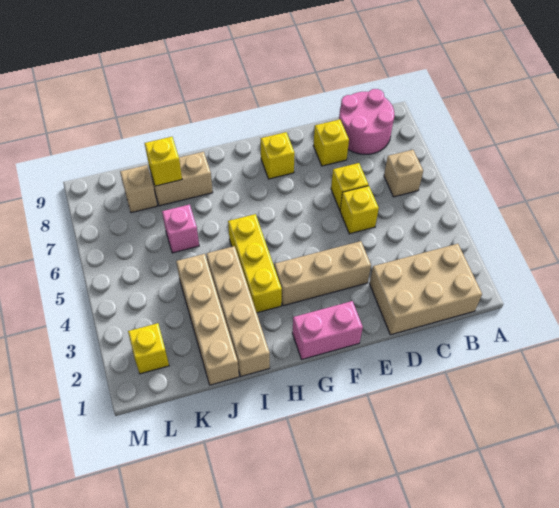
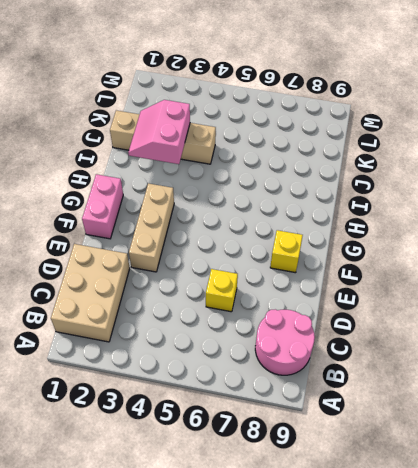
pink 2x2 slope [128,100,190,164] -> none
none -> tan 1x1 brick [384,150,423,197]
none -> yellow 1x1 brick [340,186,379,234]
none -> yellow 1x1 brick [313,119,349,166]

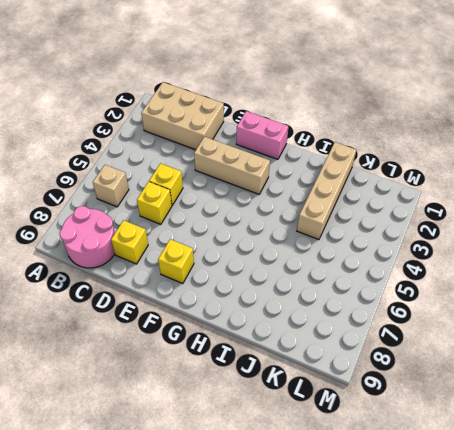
none -> yellow 1x3 brick [228,214,282,313]
none -> tan 1x4 brick [207,246,270,376]
none -> tan 1x2 brick [150,152,213,206]

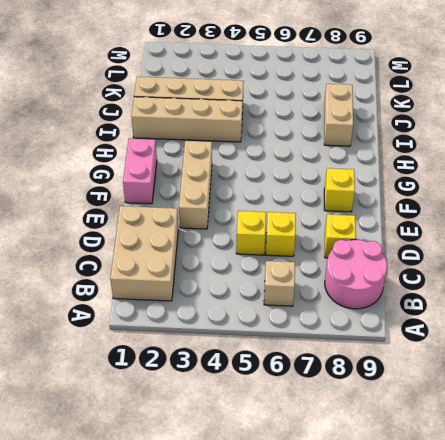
none -> yellow 1x3 brick [228,214,282,313]
none -> pink 1x1 brick [162,204,199,253]
none -> tan 1x1 brick [120,165,157,213]

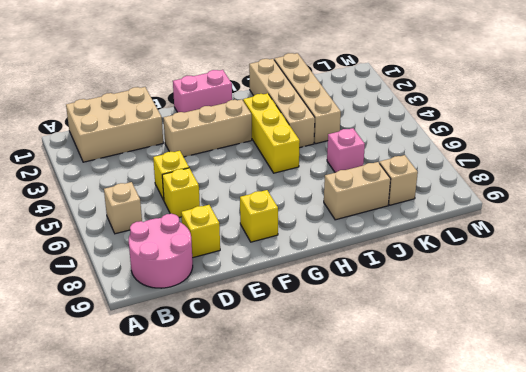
none -> yellow 1x1 brick [128,323,169,374]
none -> yellow 1x1 brick [145,137,182,186]

